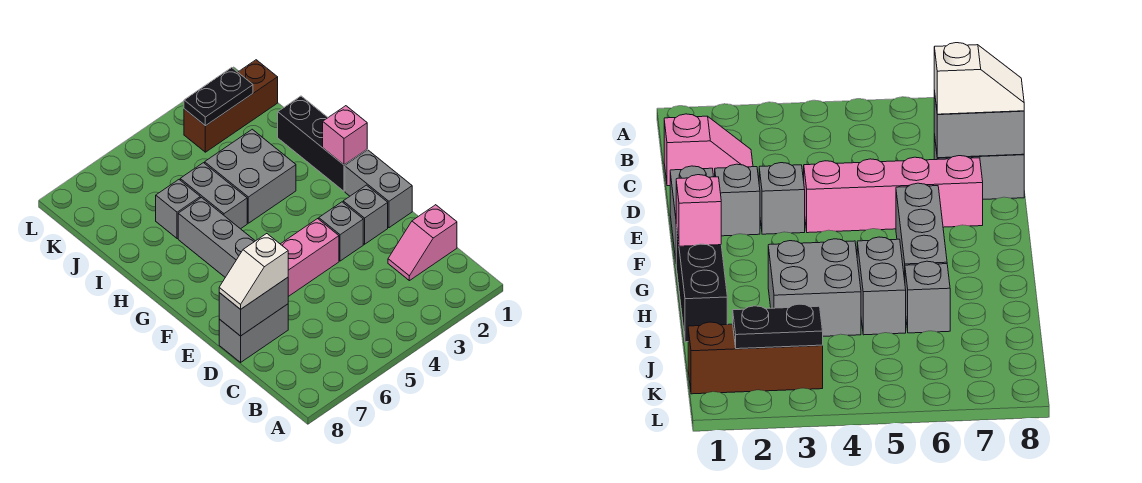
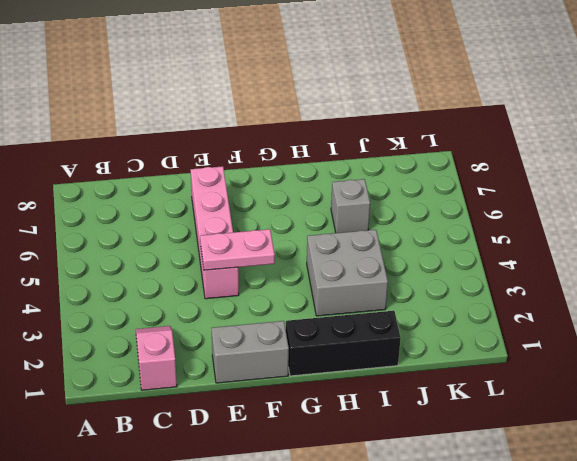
pink 1x2 plate [200,229,275,270] -> none
none -> grey 1x2 brick [219,304,288,362]
none -> grey 1x1 brick [343,185,388,244]
none -> grey 1x1 brick [319,202,363,261]

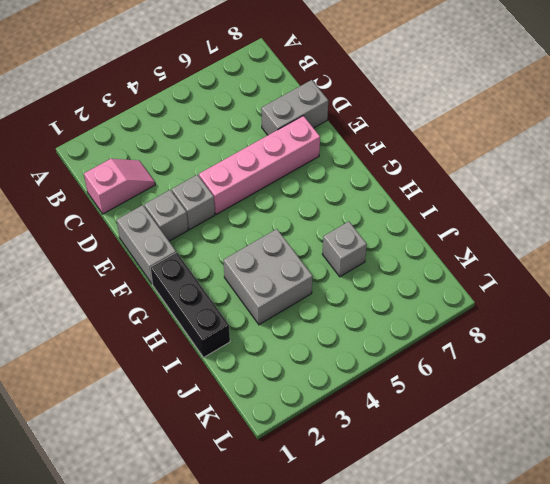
none -> grey 1x3 brick [178,198,255,277]
none -> grey 1x2 brick [180,163,247,229]
none -> brown 1x3 brick [184,60,278,152]

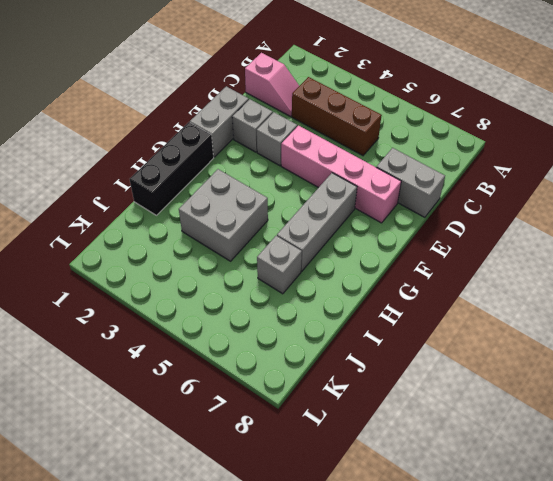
brown 1x3 brick [292,77,382,155] -> brown 1x3 brick moved to [184,60,278,152]
none -> grey 1x2 brick [180,163,247,229]
none -> grey 1x2 brick [219,278,288,336]
none -> pink 1x1 brick [323,106,367,165]

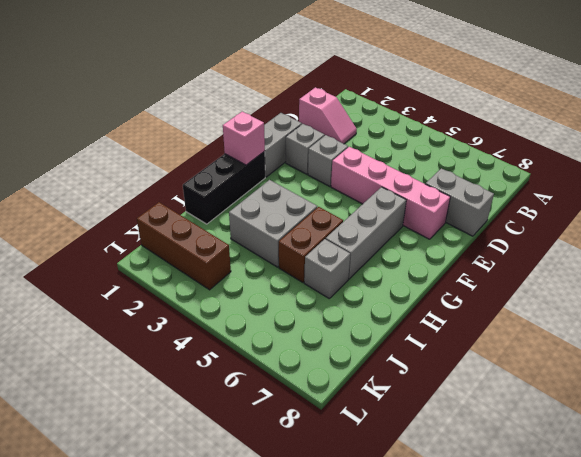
brown 1x2 brick [279,207,343,283] -> grey 1x2 brick [180,163,247,229]
none -> grey 1x2 brick [219,278,288,336]
none -> black 1x2 plate [184,68,253,126]
none -> white 1x2 slope [219,234,288,309]

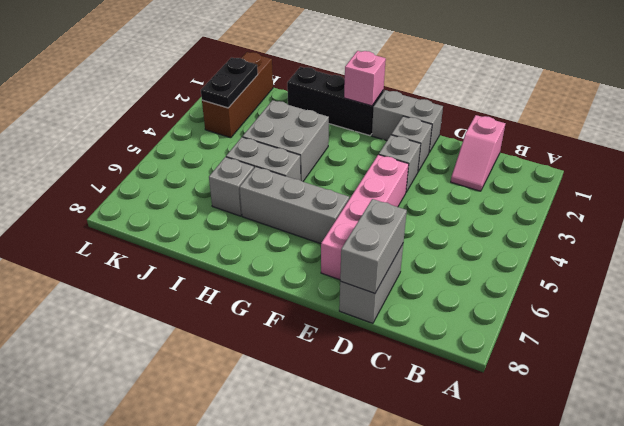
none -> white 1x2 slope [219,234,288,309]

